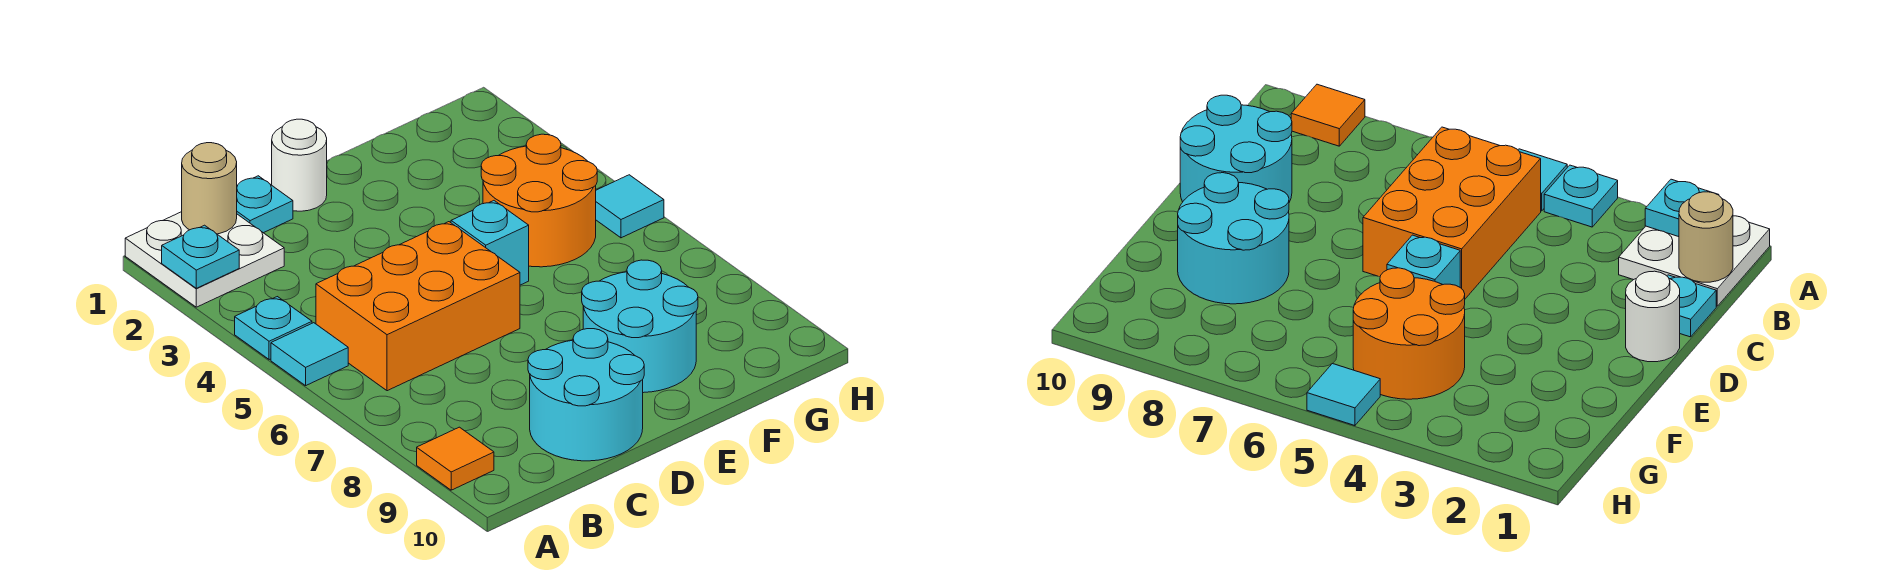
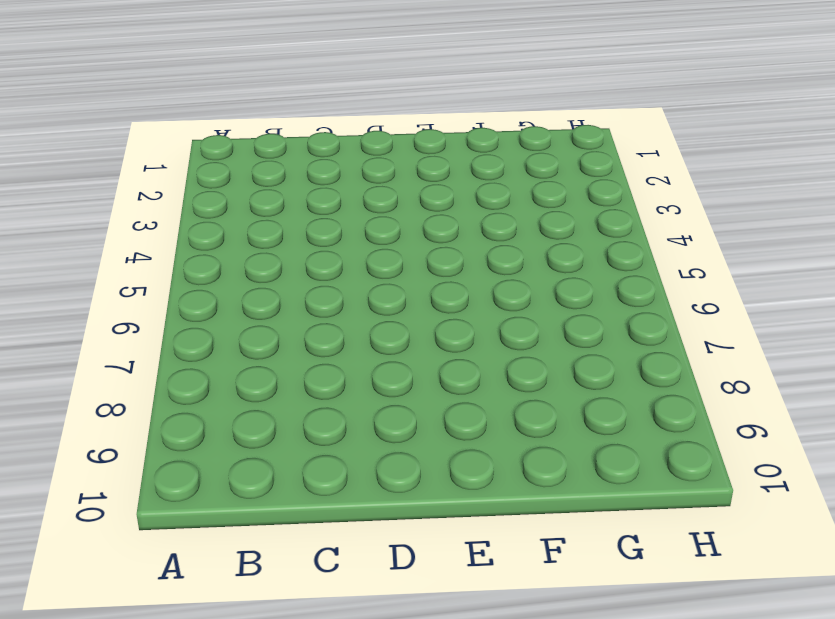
none -> white 2x2 plate [125,212,284,307]
none -> cyan 1x1 plate [235,297,312,360]
none -> cyan 1x1 tile [271,323,348,386]

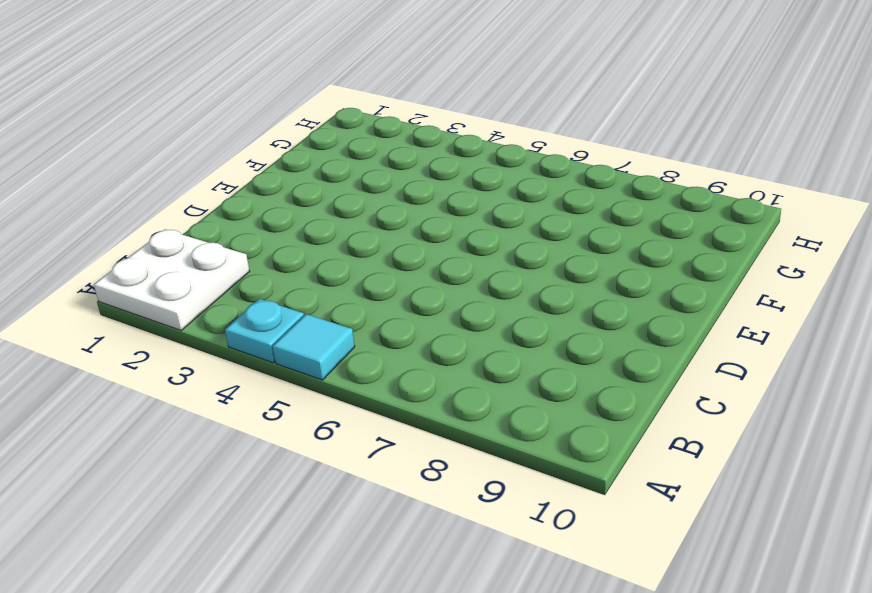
none -> orange 1x1 tile [417,427,494,490]
none -> orange 2x3 brick [316,222,520,391]
none -> cyan 1x1 plate [237,176,293,233]

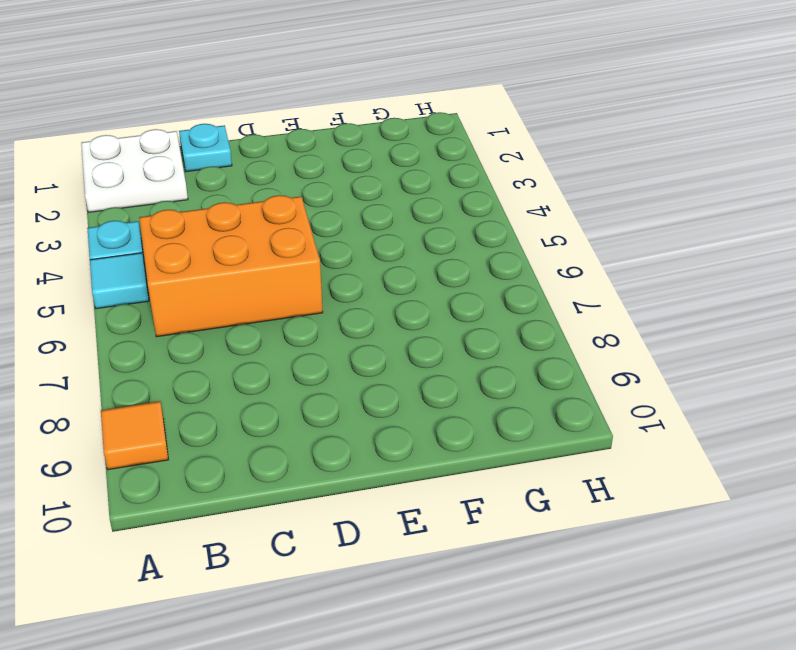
none -> cyan 2x2 round brick [528,329,644,461]
none -> white 1x1 round brick [272,119,327,211]
none -> cyan 1x1 brick [451,201,529,285]

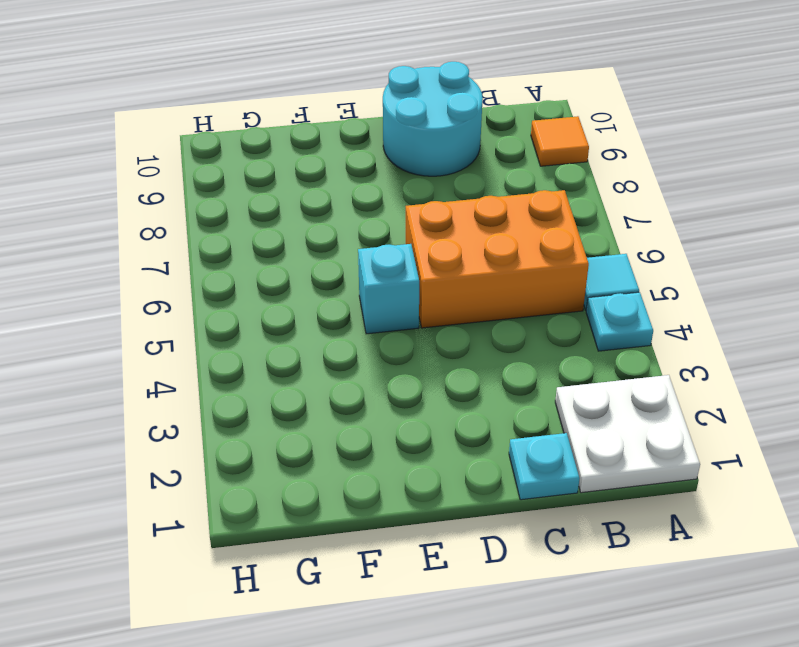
none -> white 1x1 round brick [272,119,327,211]
none -> cyan 2x2 round brick [582,260,698,393]
none -> orange 2x2 round brick [481,134,597,267]

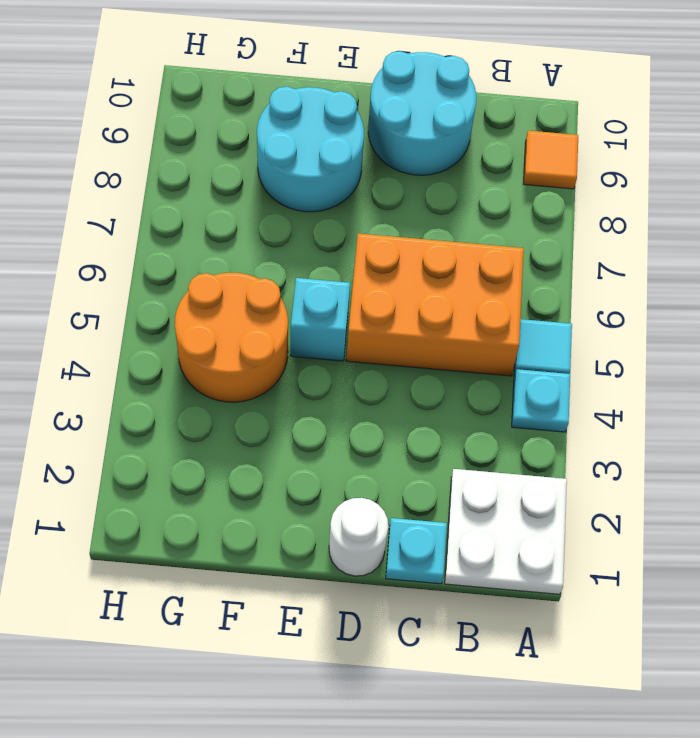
none -> cyan 1x1 tile [596,175,664,238]
none -> cyan 1x1 plate [162,225,239,288]
none -> tan 1x1 round brick [182,143,237,234]

